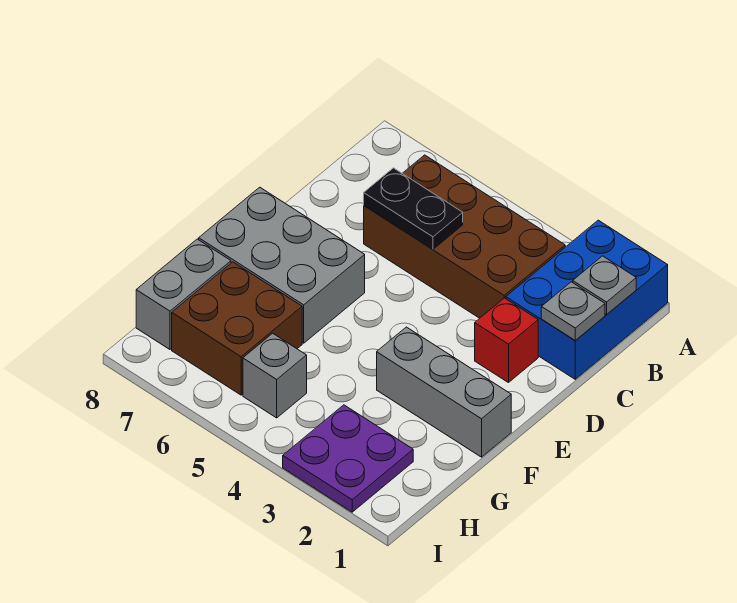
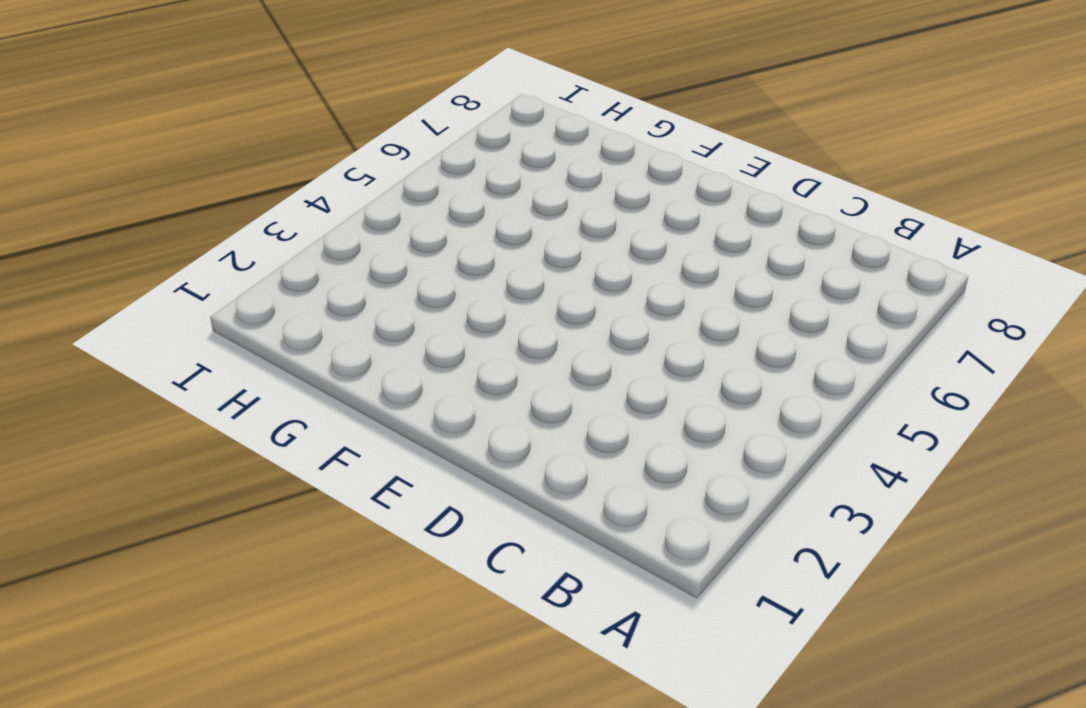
none -> blue 2x3 brick [506,220,668,379]
none -> brown 2x4 brick [364,155,565,318]
none -> red 1x1 brick [475,298,538,383]

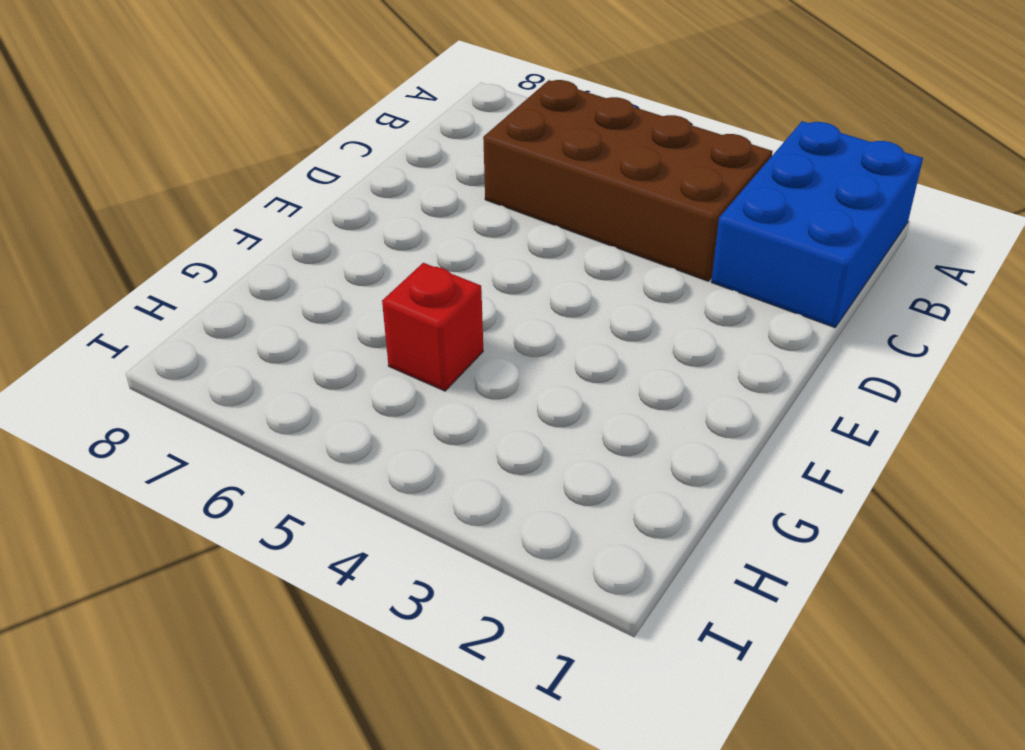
red 1x1 brick [382,263,483,391] -> red 1x1 brick moved to [475,298,538,383]
none -> grey 2x3 brick [199,187,365,343]
none -> grey 1x3 brick [377,327,511,457]
none -> brown 2x2 brick [172,262,302,395]

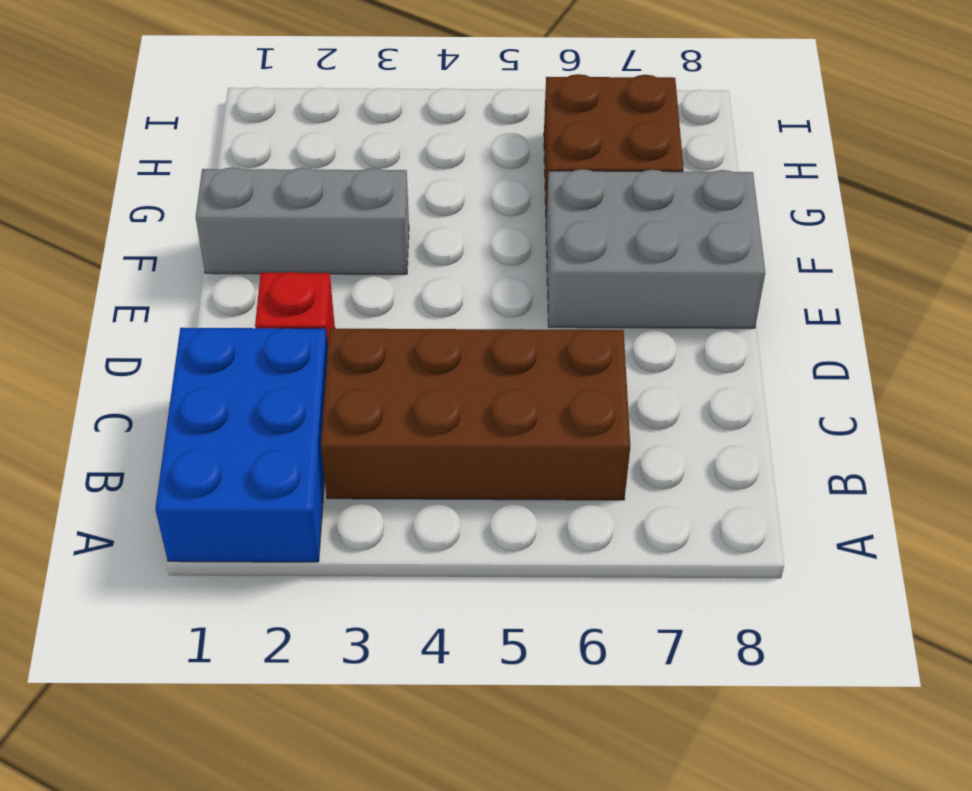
none -> grey 1x2 brick [136,239,231,349]
none -> purple 2x2 plate [283,405,413,512]
none -> grey 1x1 brick [243,333,307,418]

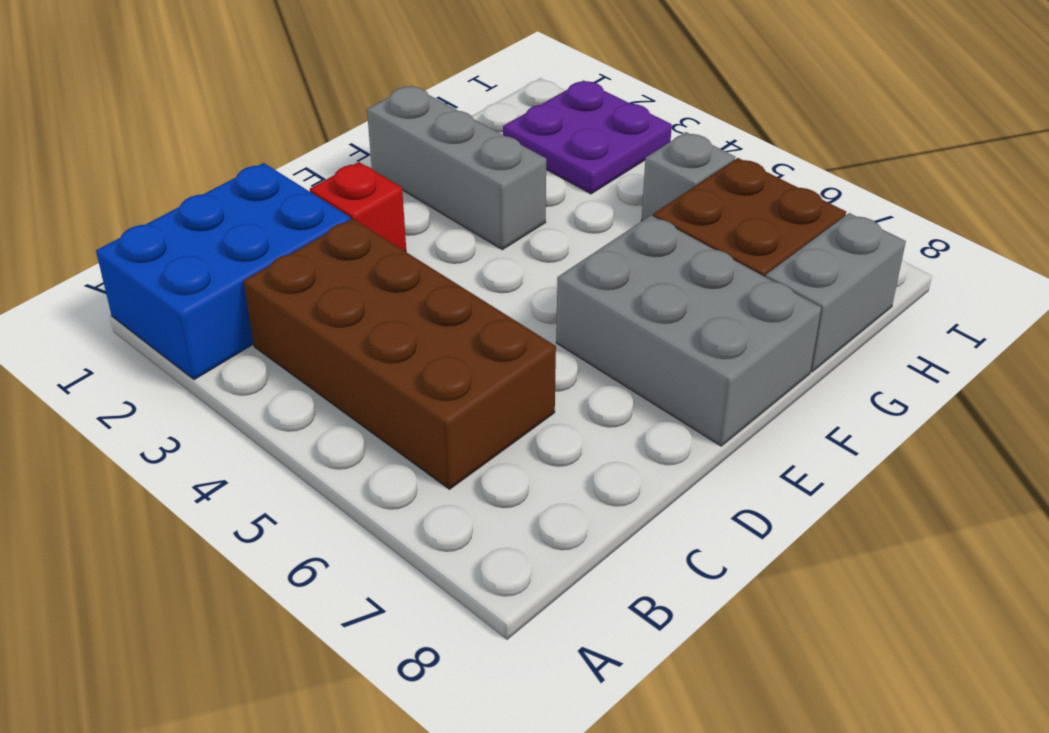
none -> grey 1x1 plate [573,256,636,315]
none -> grey 1x1 plate [541,282,605,341]
none -> black 1x2 plate [364,168,463,249]

